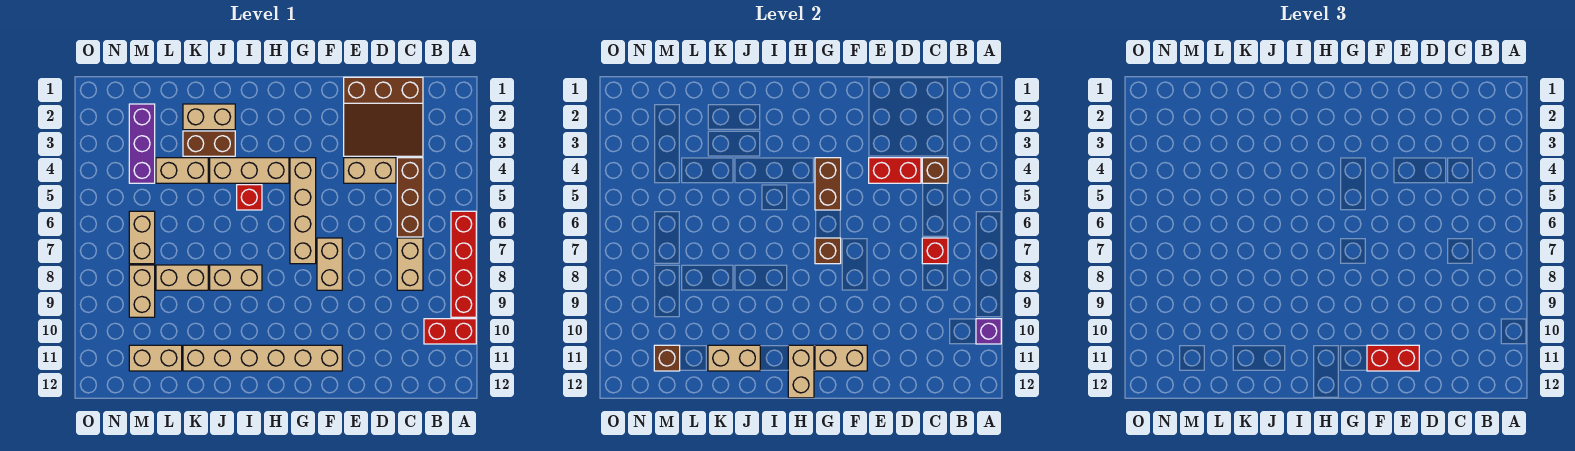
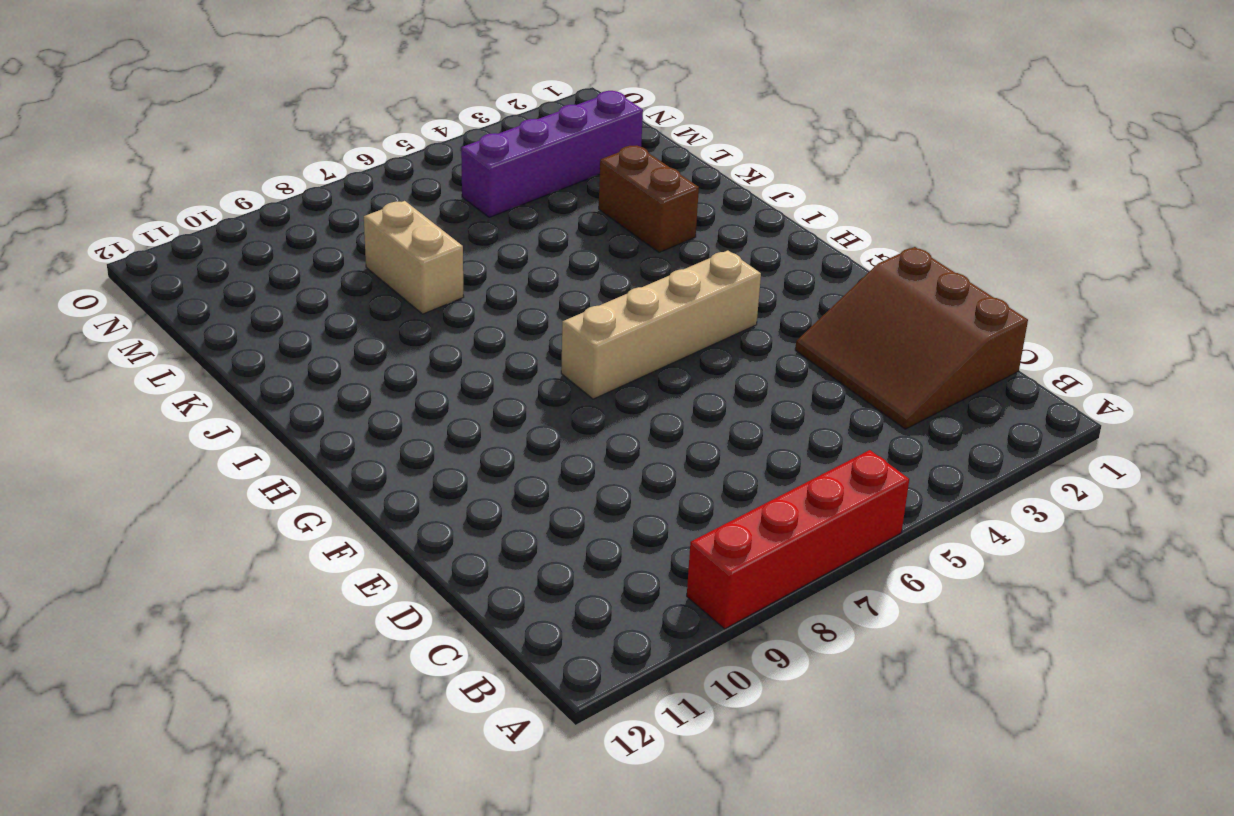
purple 1x4 brick [461,91,643,217] -> purple 1x3 brick [129,104,155,183]
none -> red 1x2 brick [424,319,476,344]
none -> brown 1x3 brick [397,158,423,237]
none -> tan 1x2 brick [397,238,423,290]
none -> tan 1x2 brick [344,158,396,183]

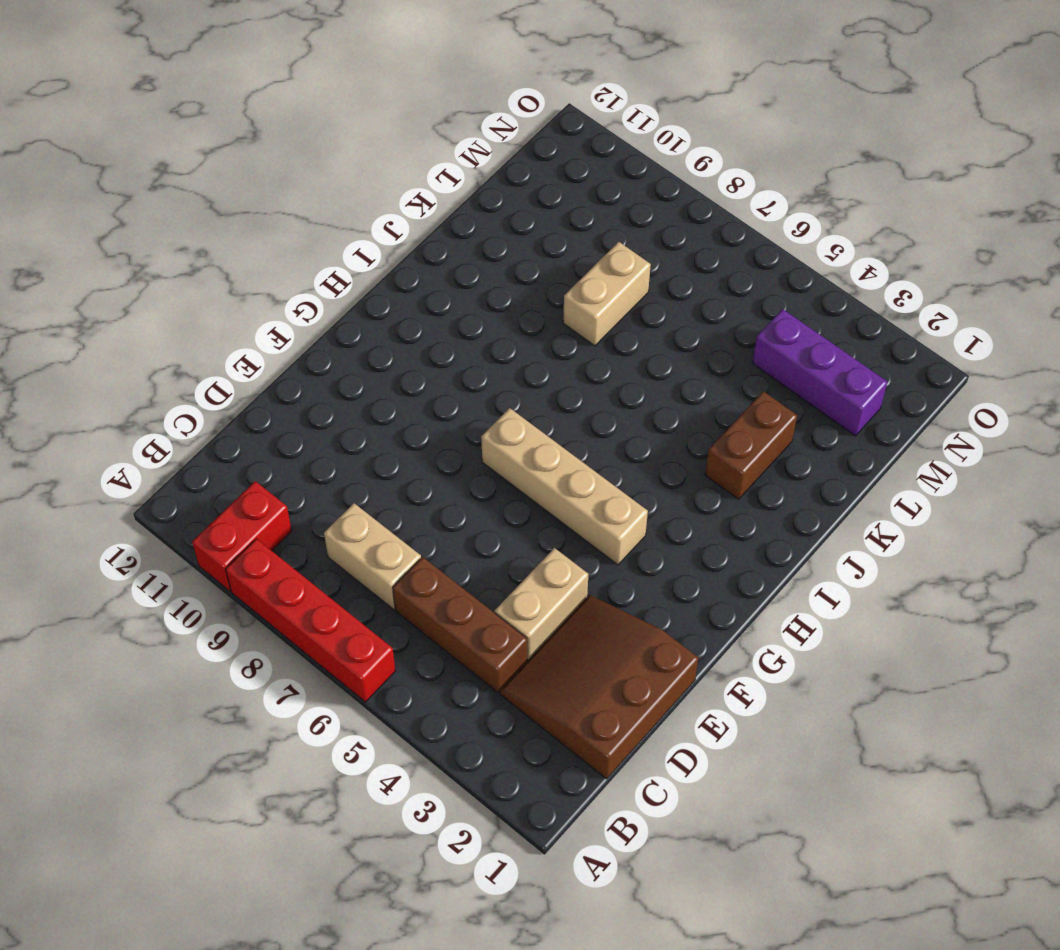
none -> tan 1x2 brick [317,238,342,290]
none -> tan 1x6 brick [183,345,342,371]
none -> tan 1x3 brick [210,158,289,183]
none -> red 1x1 brick [237,185,262,210]

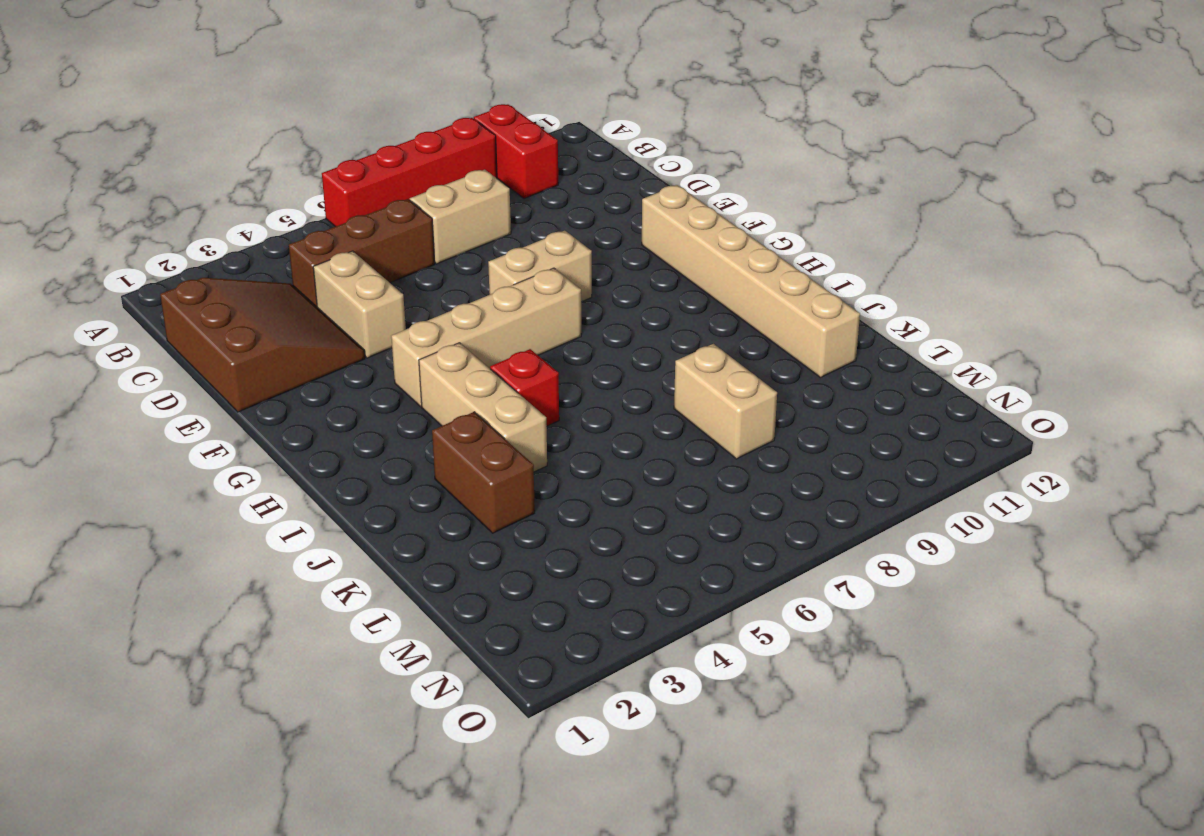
none -> tan 1x2 brick [210,265,262,290]
none -> tan 1x2 brick [183,104,235,130]
none -> tan 1x2 brick [156,158,208,183]
none -> tan 1x2 brick [129,345,182,371]

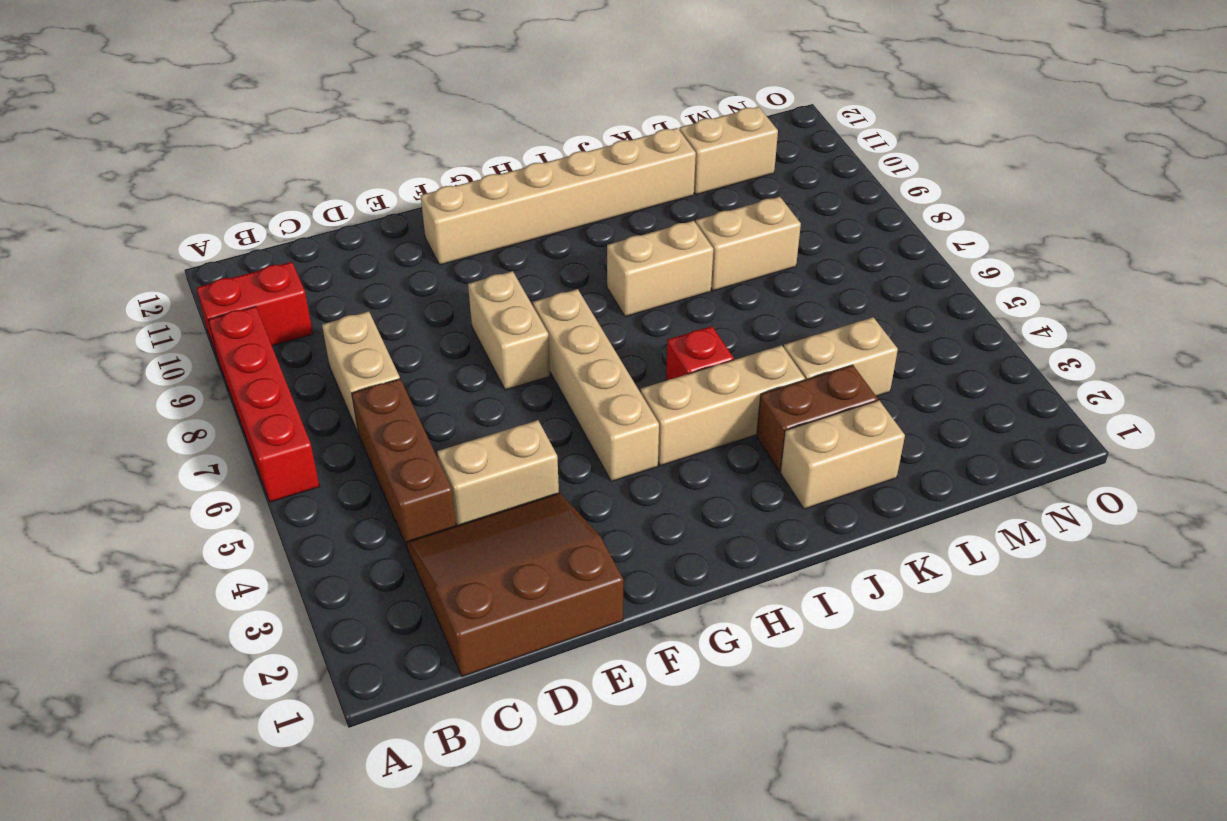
none -> purple 1x3 brick [129,104,155,183]
none -> tan 1x2 brick [129,211,155,264]
none -> tan 1x2 brick [129,265,155,317]
none -> purple 1x1 brick [976,319,1001,344]

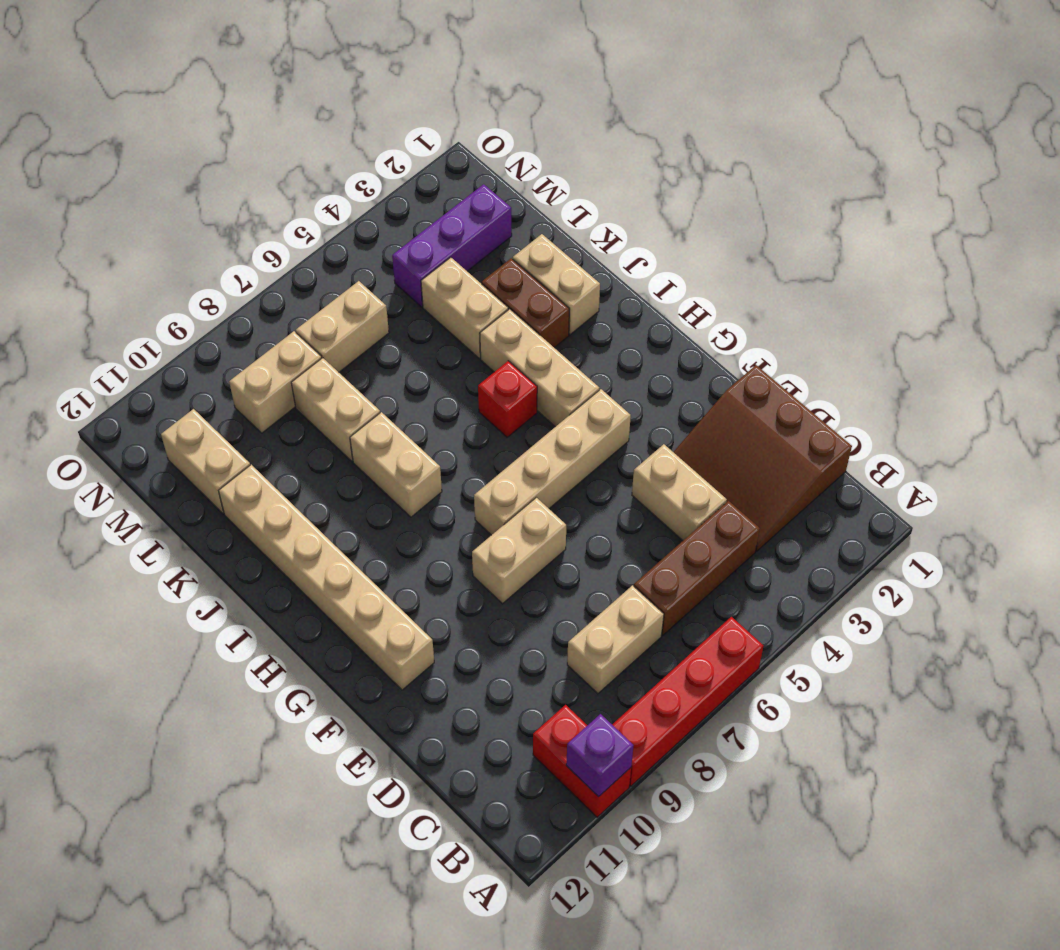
none -> brown 1x1 brick [922,158,948,183]
none -> red 1x1 brick [922,238,948,264]
none -> red 1x2 brick [869,158,921,183]
none -> tan 1x2 brick [815,345,867,371]

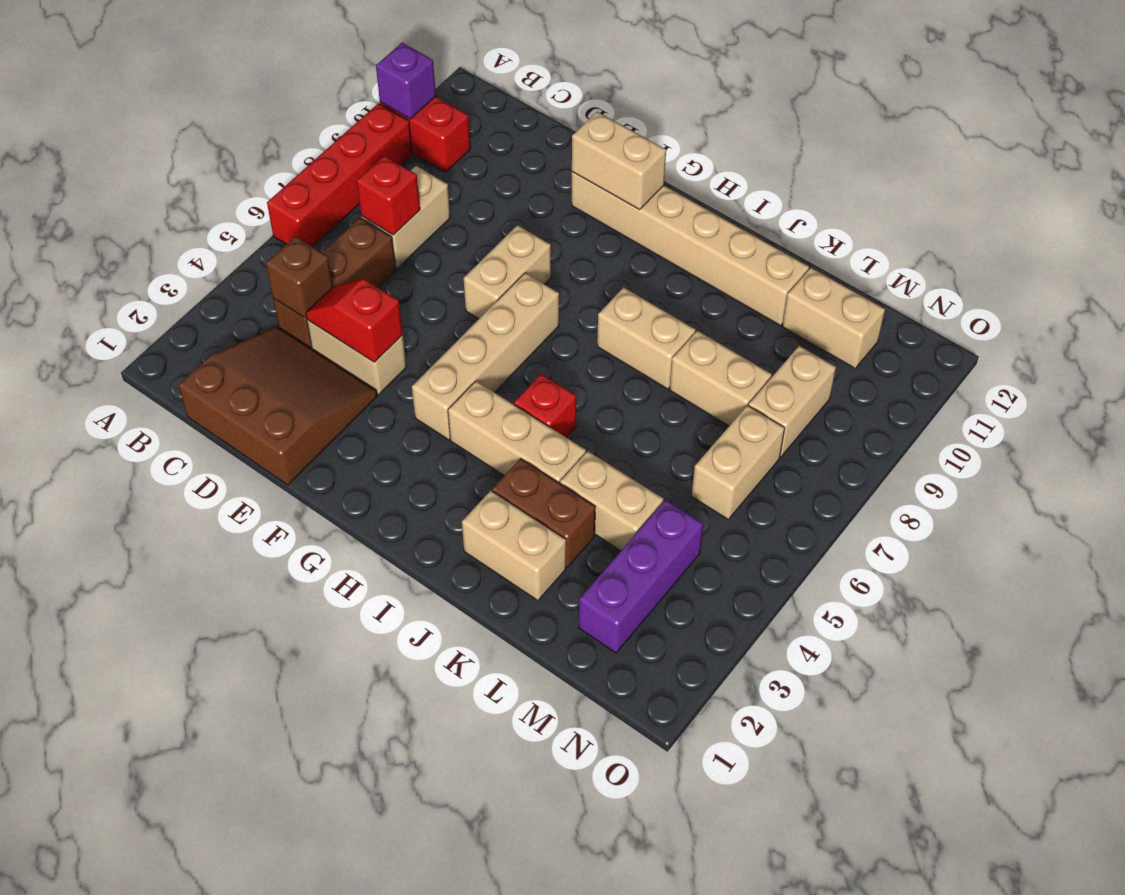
red 1x2 slope [306,279,403,362] -> red 1x2 brick [869,158,921,183]
none -> brown 1x2 brick [815,158,841,210]
none -> brown 1x1 brick [815,238,841,264]
none -> tan 1x2 brick [788,345,814,398]
none -> tan 1x2 brick [708,345,760,371]

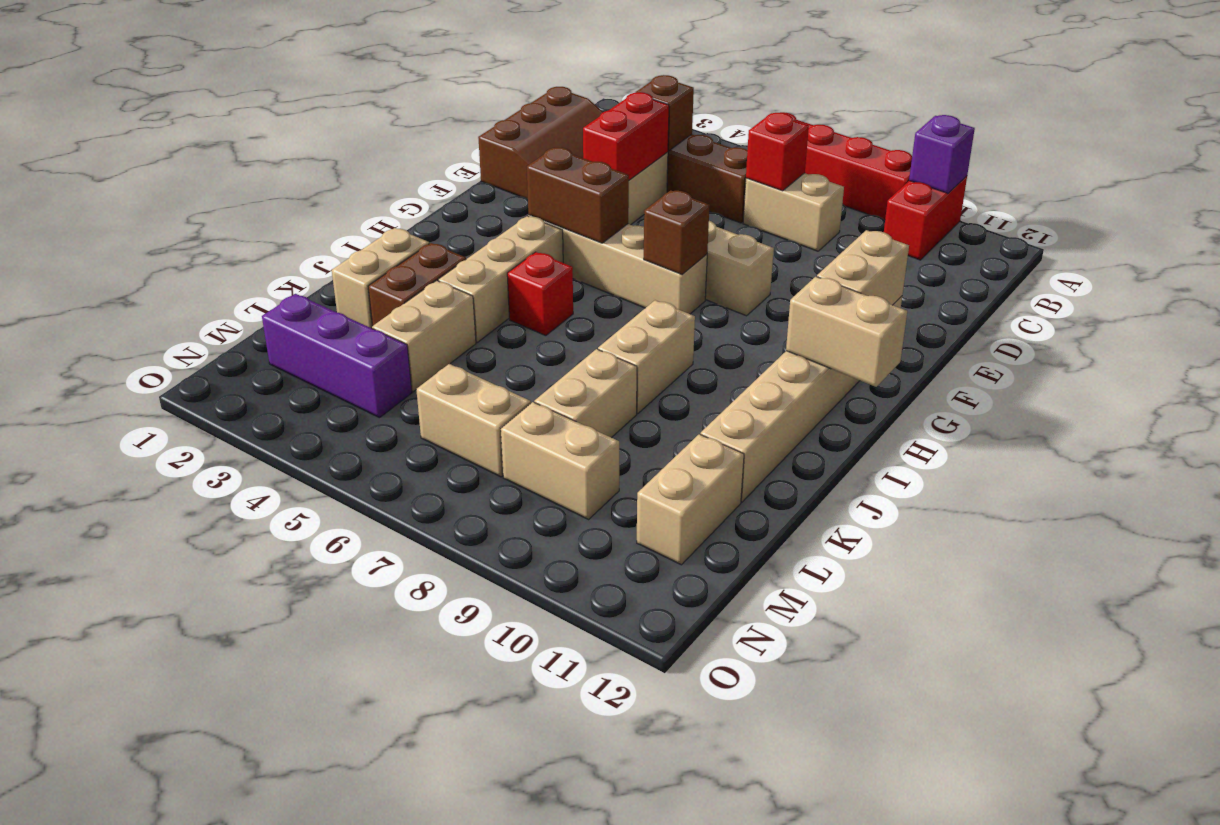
none -> tan 1x2 brick [708,345,760,371]
none -> brown 1x1 brick [654,345,680,371]
none -> red 1x2 brick [1367,345,1419,371]

